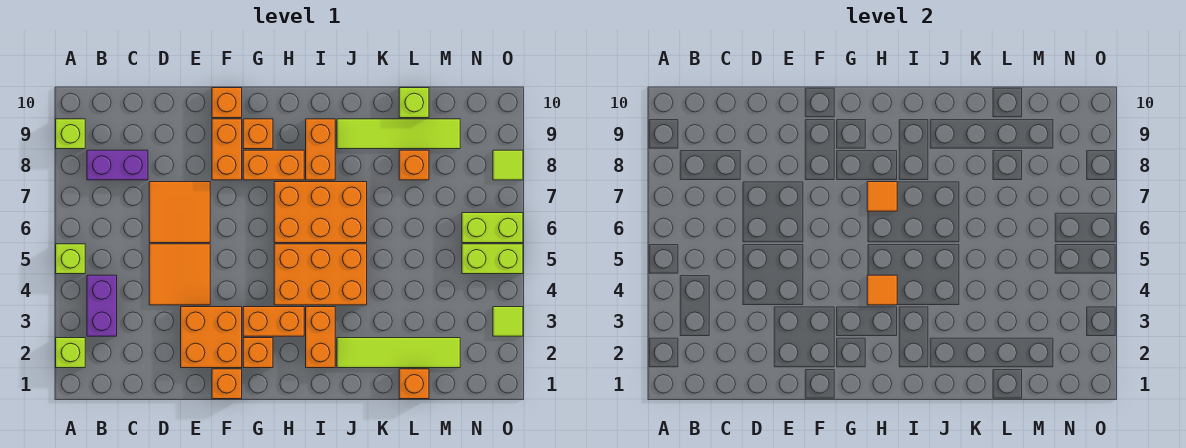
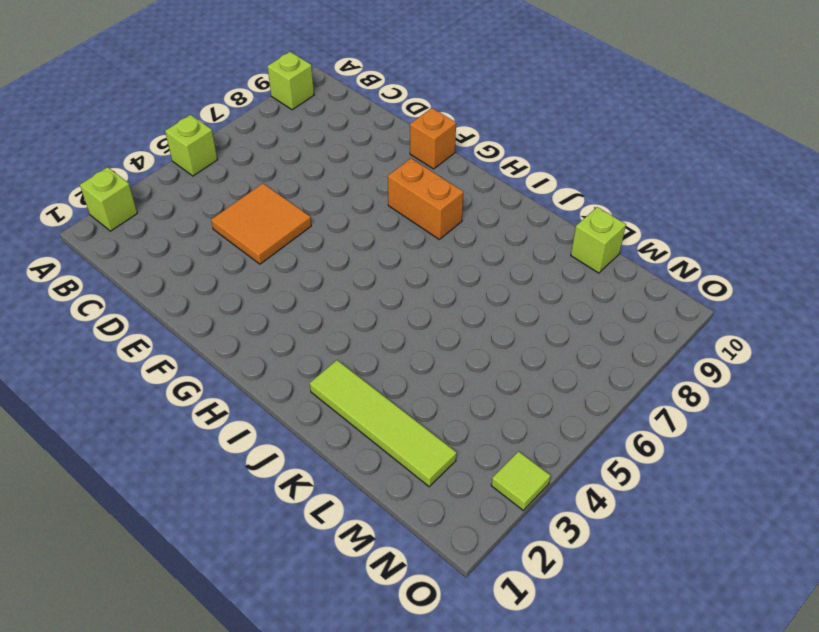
none -> purple 1x2 brick [87,275,117,336]
none -> purple 1x2 brick [87,150,148,180]
none -> orange 2x2 tile [149,182,210,243]
none -> orange 2x2 brick [181,307,242,368]

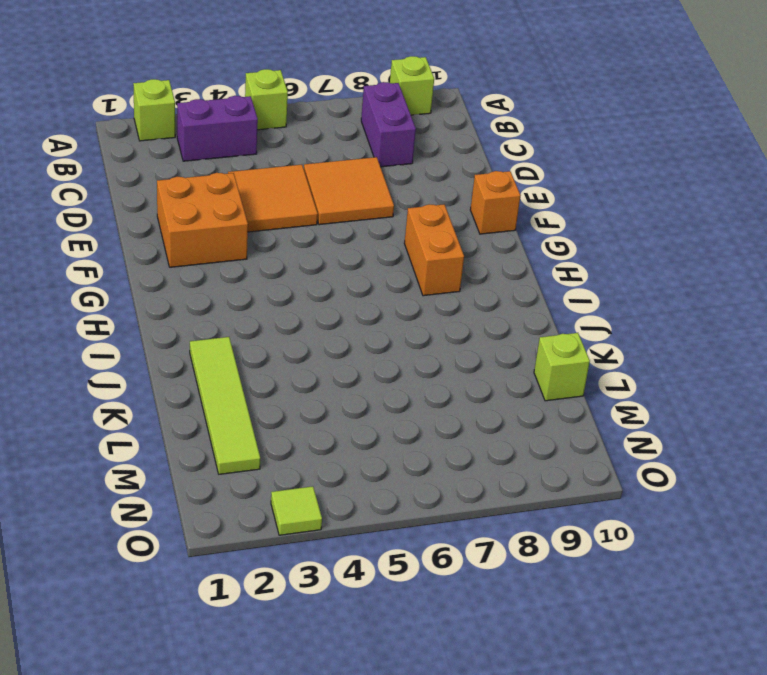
none -> orange 1x1 brick [212,369,242,399]
none -> orange 1x2 brick [212,119,242,180]
none -> orange 1x1 brick [243,338,273,368]
none -> orange 1x2 brick [243,307,304,336]

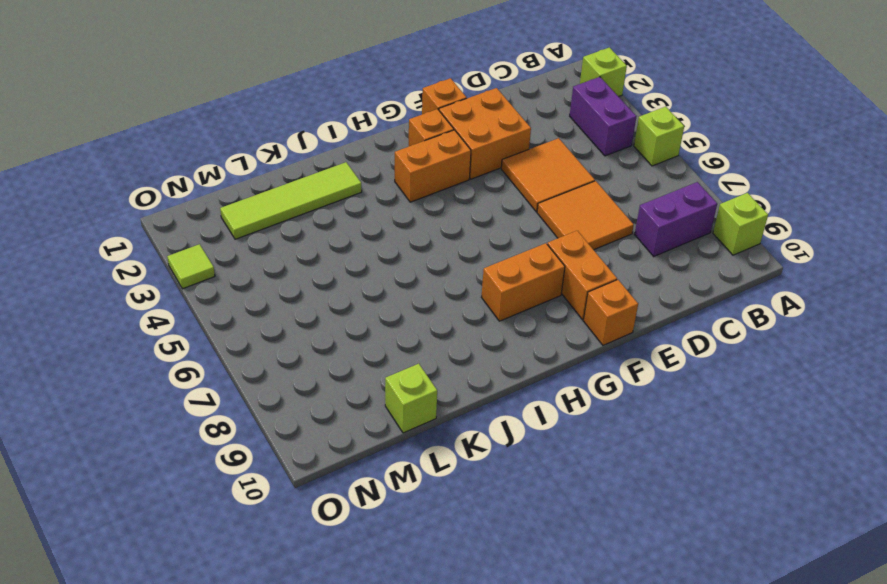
none -> orange 1x1 brick [243,119,273,149]
none -> orange 2x3 brick [274,244,367,305]
none -> orange 2x3 brick [274,182,367,243]
none -> orange 1x2 brick [306,307,335,368]

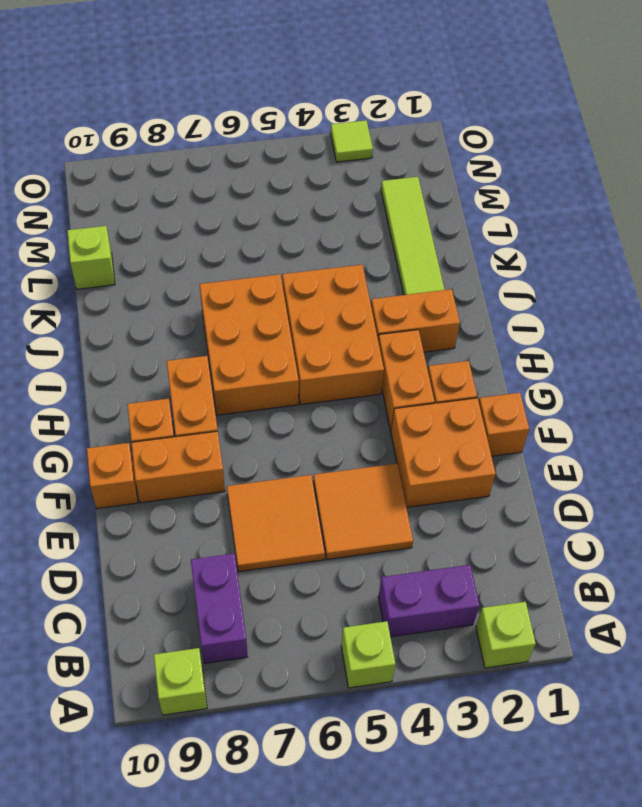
none -> orange 1x2 brick [306,119,335,180]
none -> lime 1x4 tile [337,119,460,149]
none -> orange 1x1 brick [399,369,429,399]
none -> orange 1x1 brick [399,150,429,180]

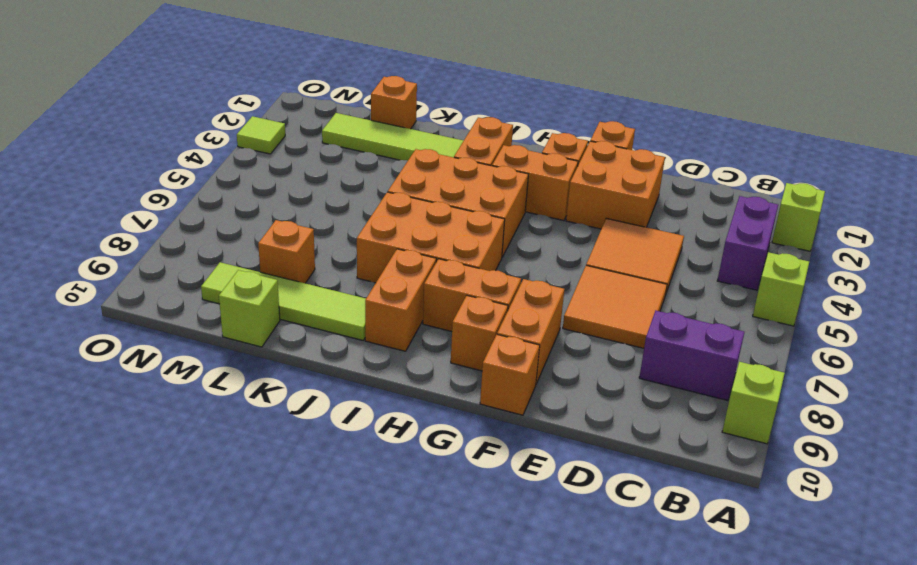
none -> lime 1x2 brick [462,244,523,274]
none -> lime 1x2 brick [462,213,523,243]
none -> lime 1x1 tile [493,150,523,180]
none -> orange 1x1 tile [867,275,897,305]

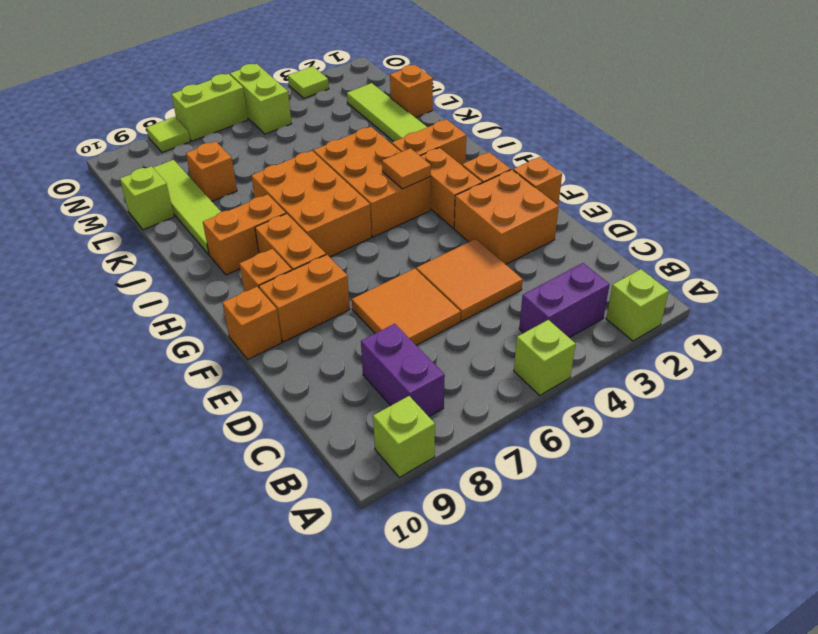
lime 1x2 brick [171,74,248,141] -> lime 1x2 brick turned to [462,213,523,243]
none -> orange 1x1 tile [867,182,897,211]

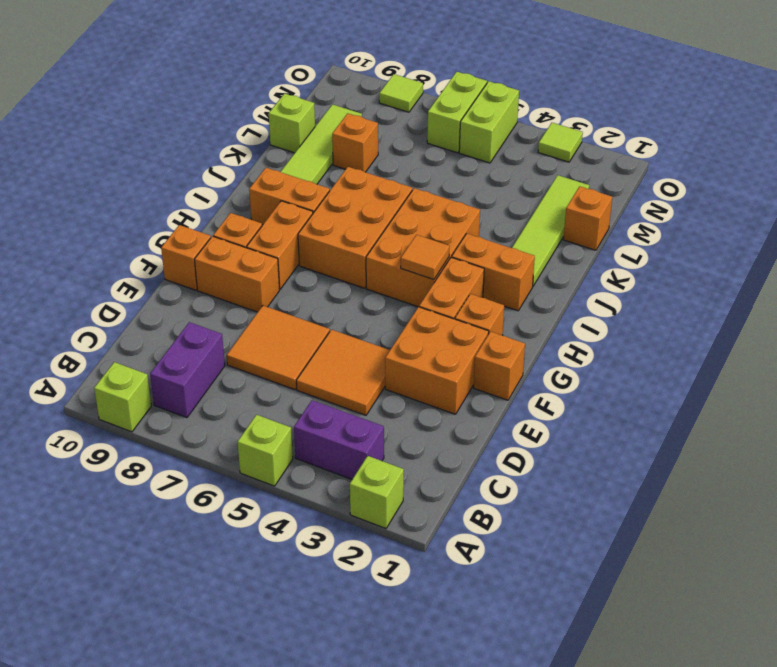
none -> orange 1x1 tile [867,182,897,211]

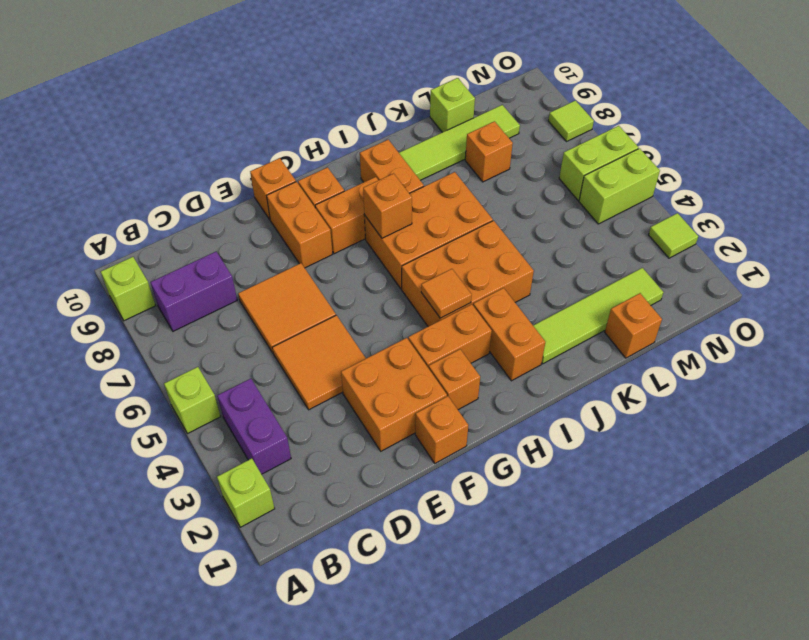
orange 1x1 brick [363,173,412,238] -> orange 1x1 tile [867,182,897,211]

